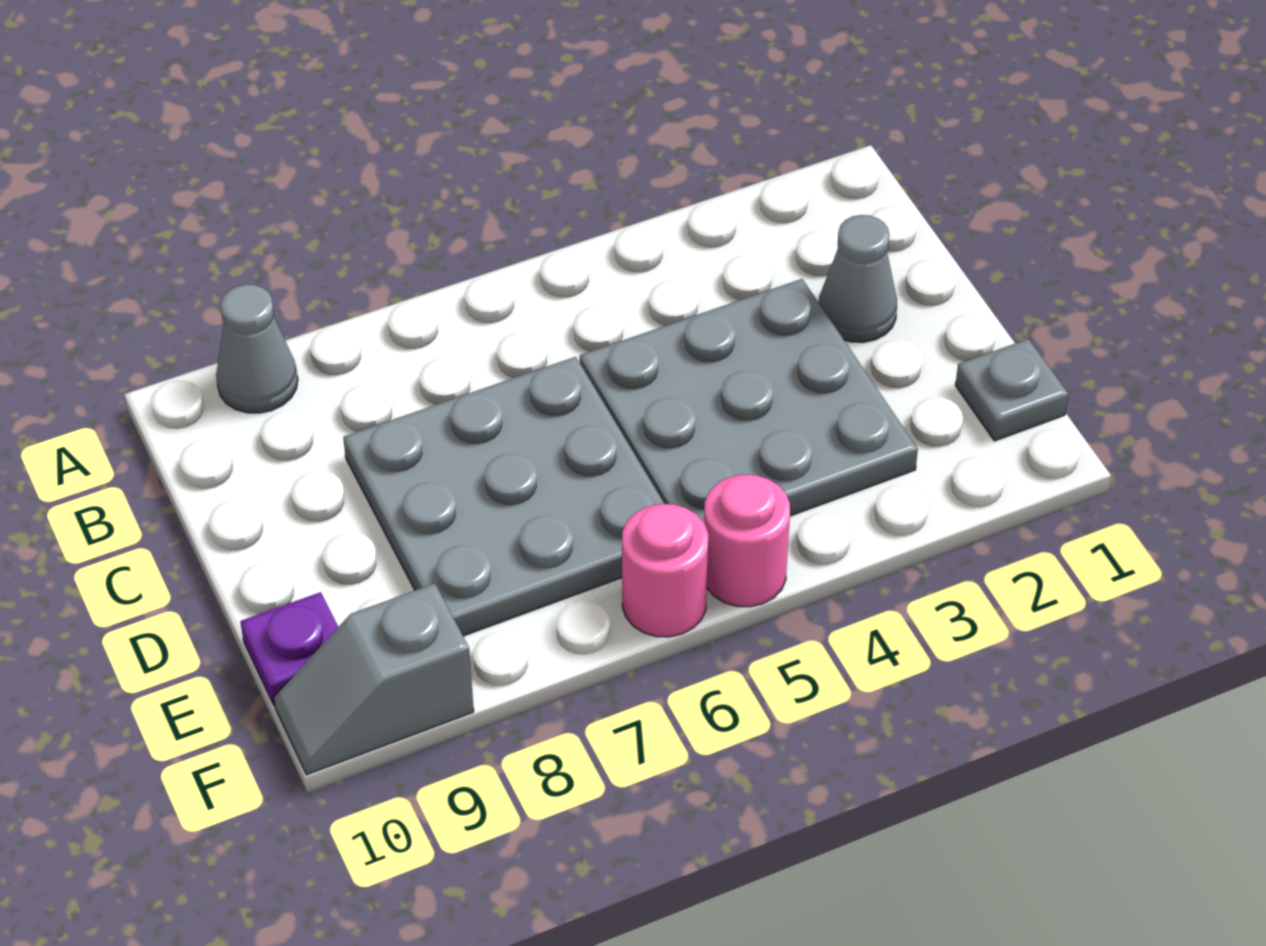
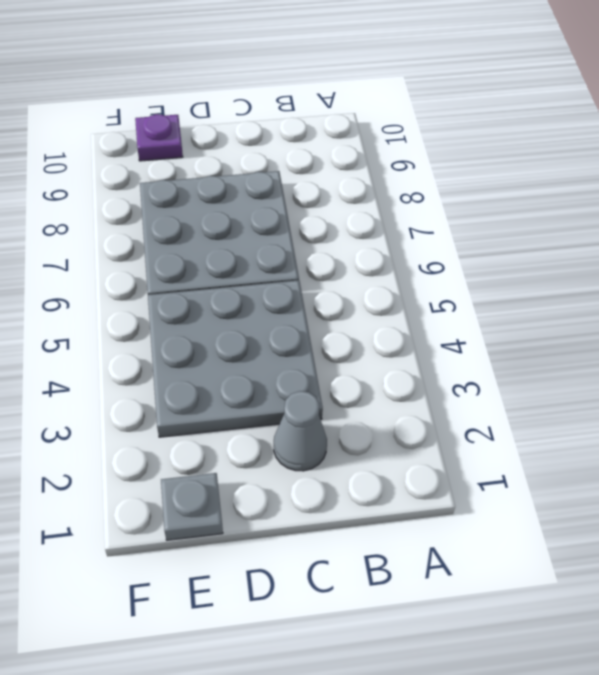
none -> grey 1x1 cone [216,284,298,413]
none -> pink 1x1 round brick [704,475,790,607]

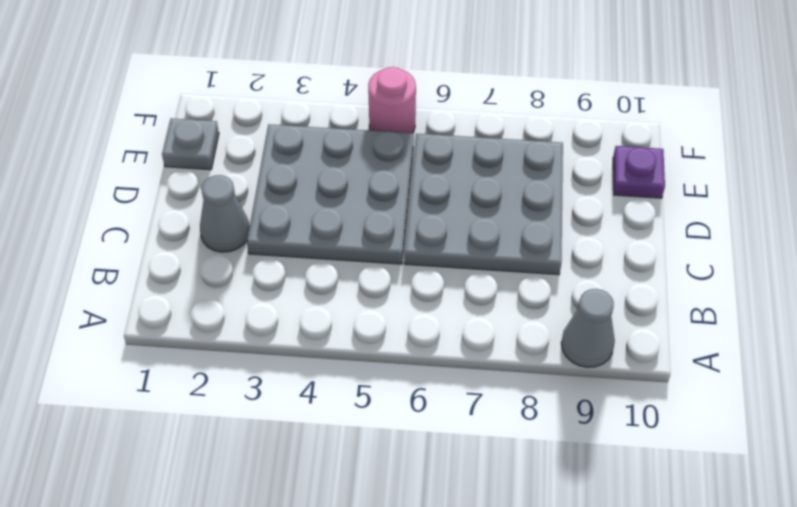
none -> pink 1x1 round brick [622,504,708,637]
none -> grey 1x2 slope [274,583,474,775]

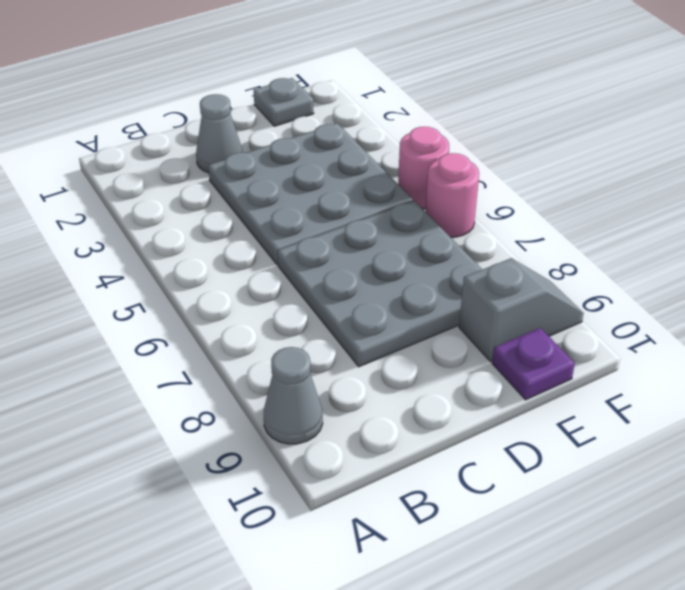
grey 1x2 slope [459,258,584,362] -> grey 1x2 slope turned to [274,583,474,775]

